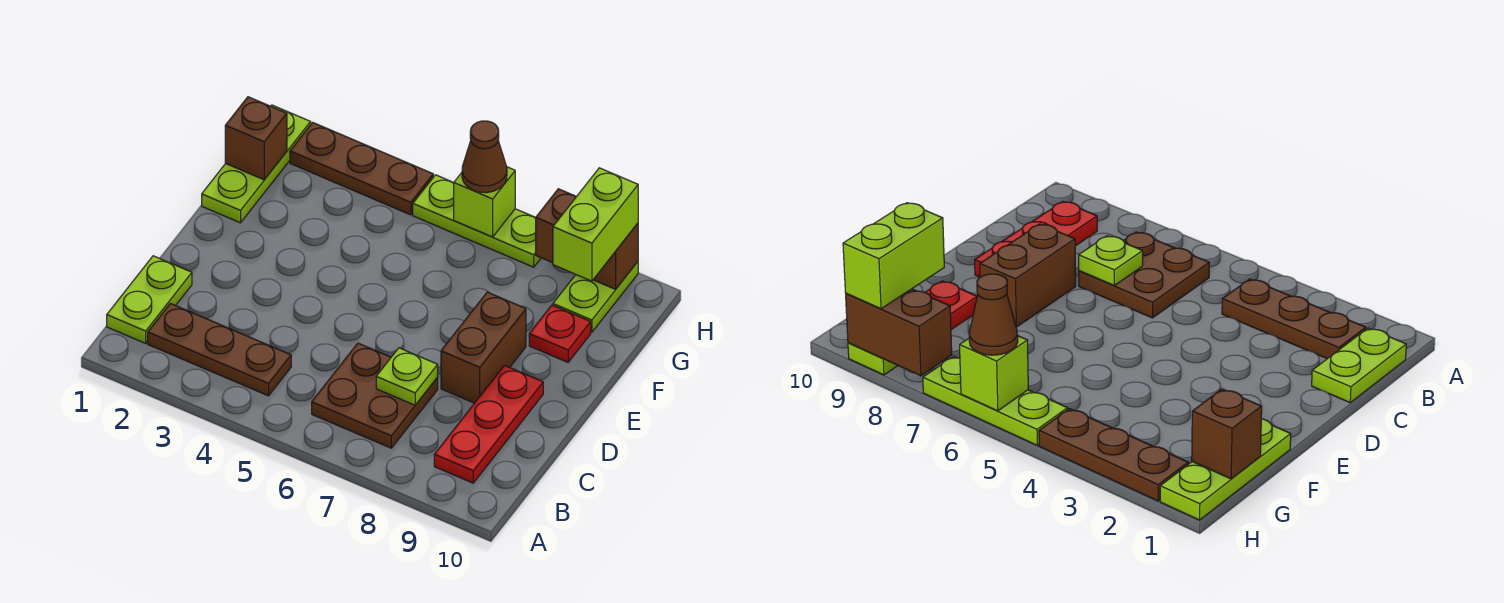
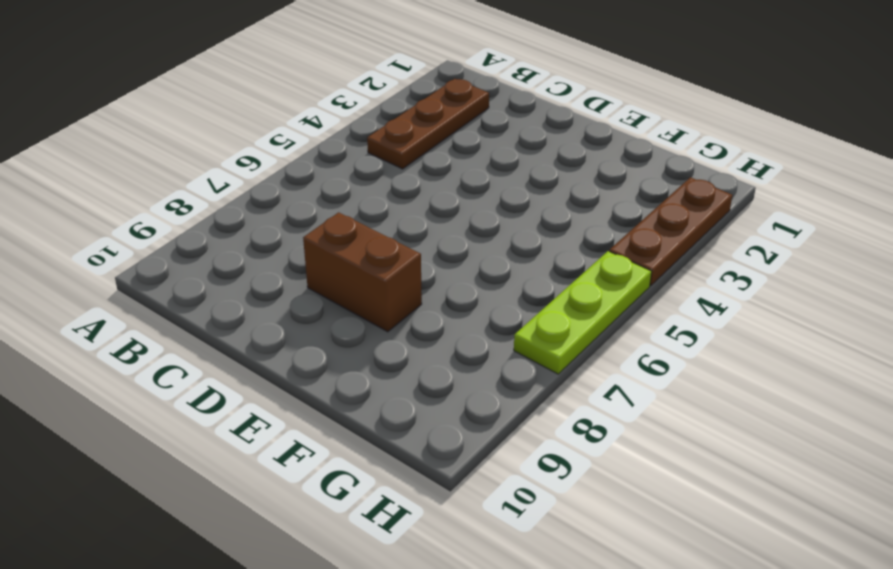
none -> lime 1x2 plate [107,256,192,343]
none -> brown 2x2 plate [312,343,438,448]
none -> red 1x3 plate [434,365,543,483]

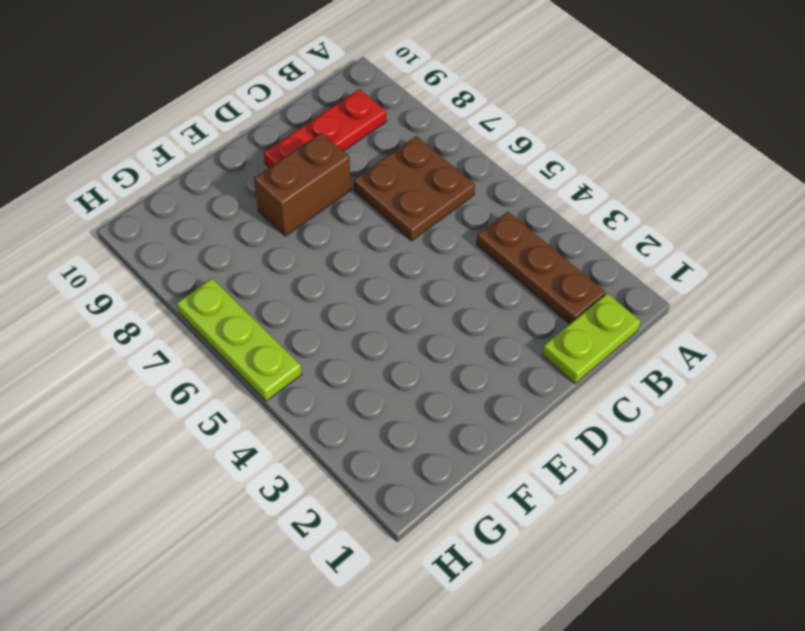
none -> lime 1x3 plate [202,105,311,223]
none -> red 1x1 plate [529,305,591,362]
none -> lime 1x2 plate [553,262,638,332]

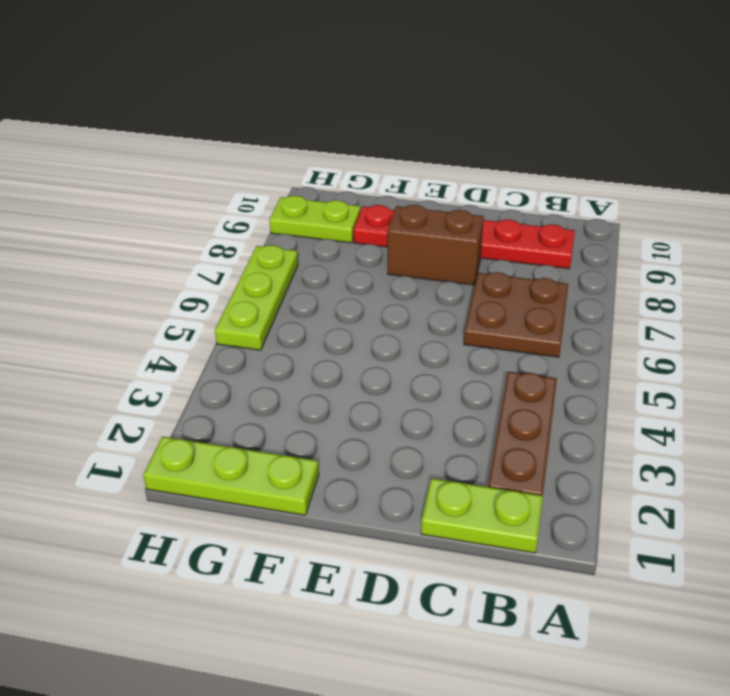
none -> brown 1x3 plate [290,122,433,215]
none -> lime 1x1 plate [376,348,438,405]
none -> brown 1x1 brick [225,97,287,180]

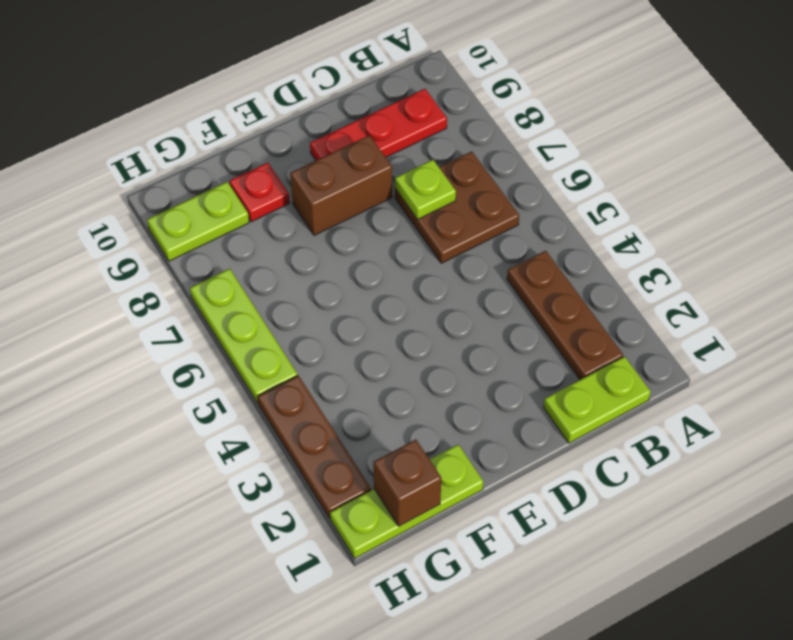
none -> lime 1x1 brick [454,167,515,237]
none -> brown 1x2 brick [536,189,638,289]
none -> lime 1x2 brick [553,168,638,281]

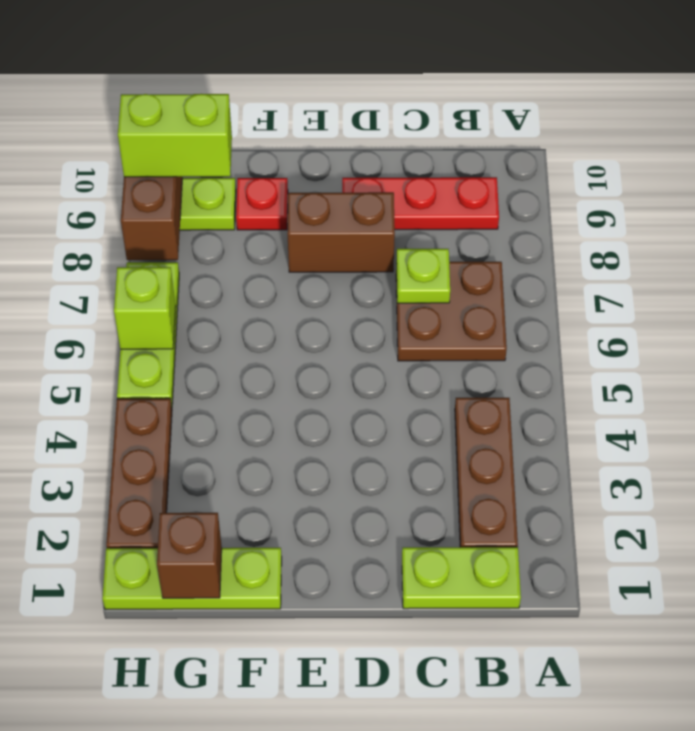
none -> brown 1x1 cone [462,121,507,193]

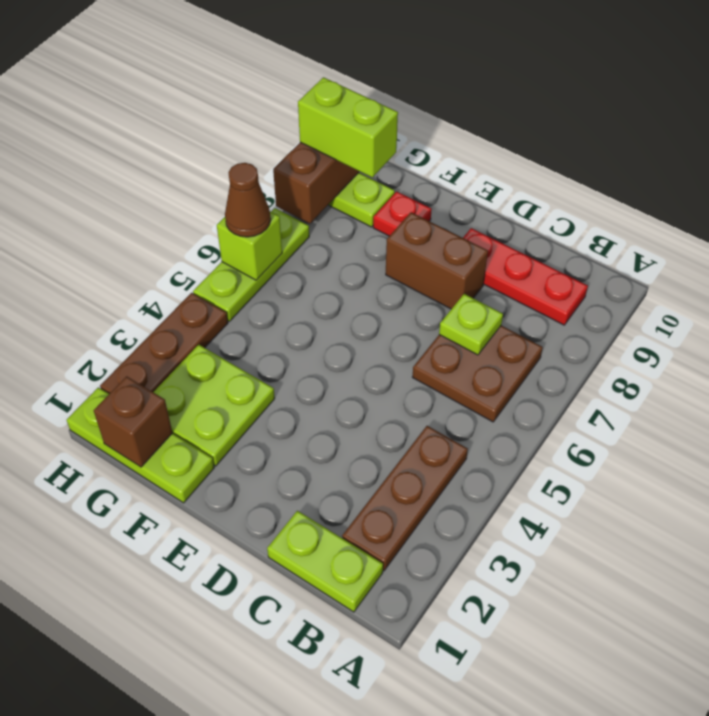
lime 2x2 plate [153,345,275,466] -> none

